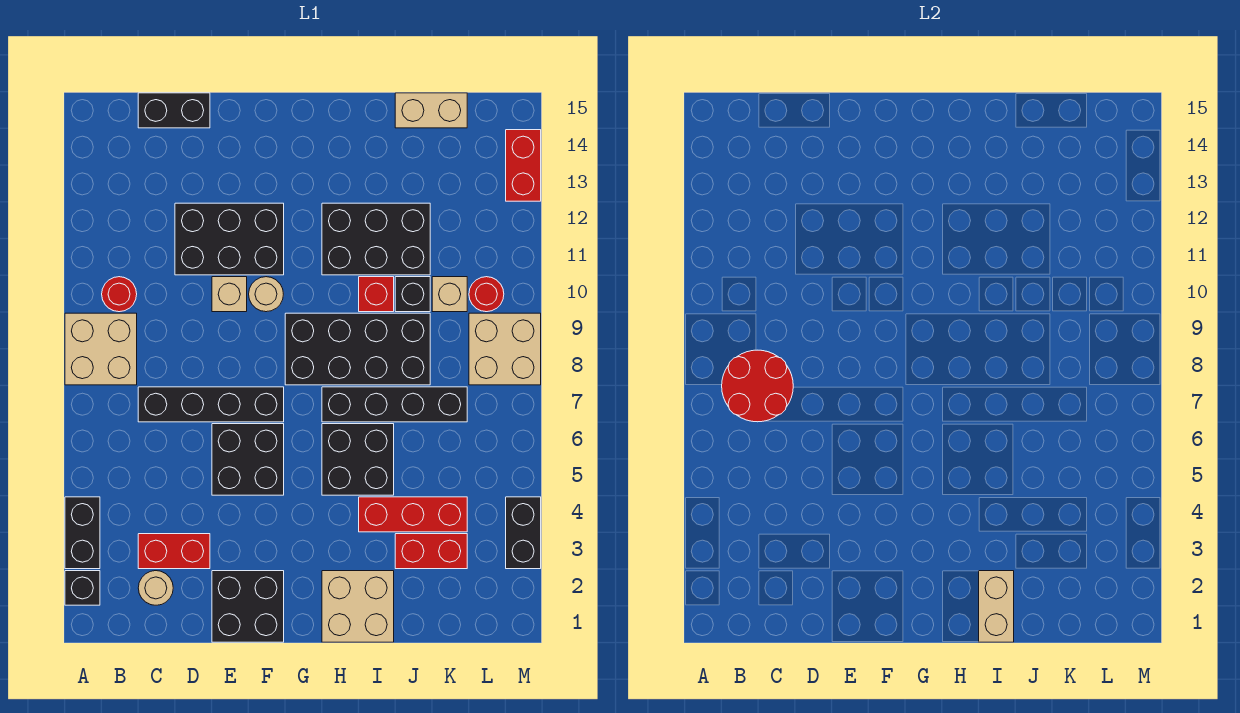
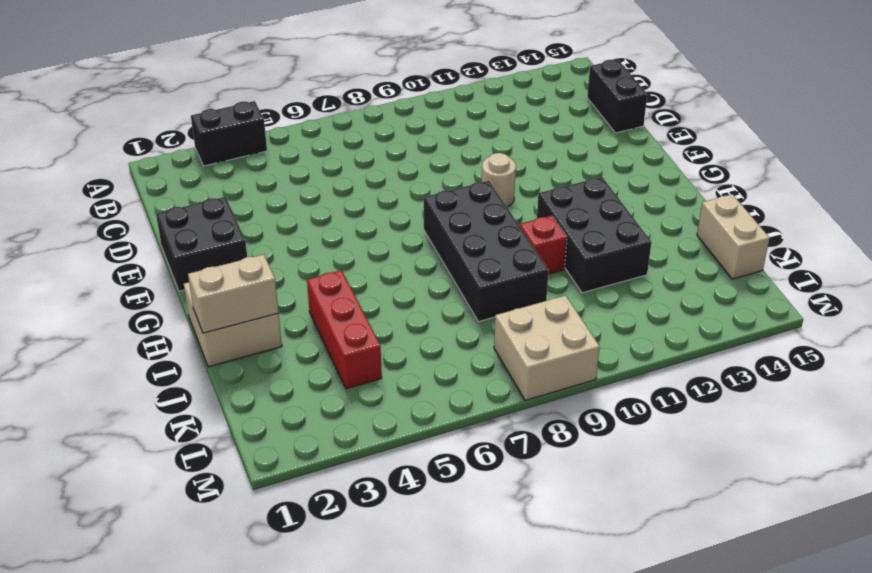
none -> black 1x1 brick [65,571,100,605]
none -> tan 2x2 brick [65,313,137,385]
none -> red 1x1 round brick [102,277,137,312]
none -> tan 1x1 round brick [138,571,173,605]

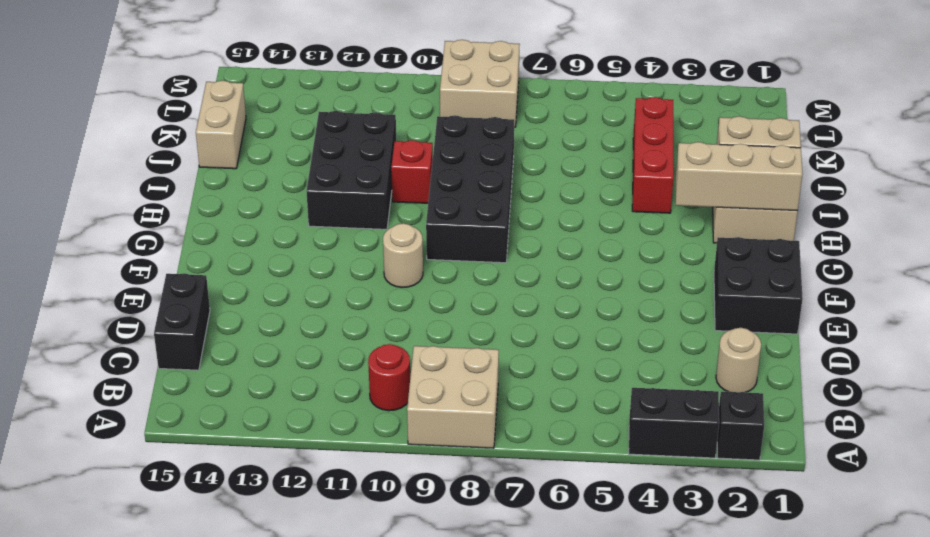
tan 1x3 brick [676,142,802,211] -> none
none -> red 1x2 brick [138,534,210,569]
none -> black 1x4 brick [138,387,284,422]
none -> black 2x3 brick [175,203,284,275]
none -> black 2x2 brick [212,424,284,495]

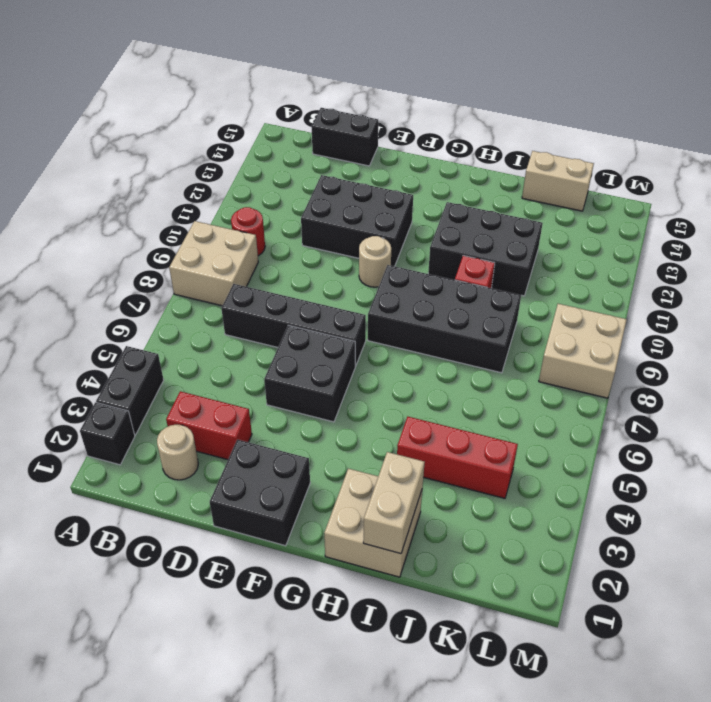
none -> tan 1x1 brick [212,277,247,312]
none -> black 2x2 brick [322,424,394,495]
none -> black 1x4 brick [322,387,467,422]
none -> red 1x2 brick [395,534,467,569]

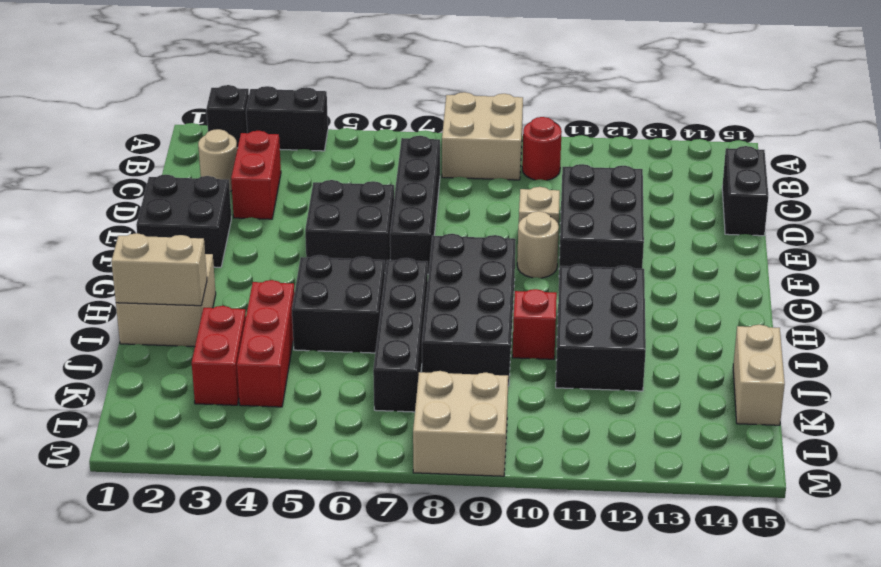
none -> black 1x1 brick [395,277,430,312]
none -> tan 1x1 brick [432,277,467,312]
none -> red 1x1 round brick [469,277,504,312]
none -> black 1x2 brick [506,497,541,569]

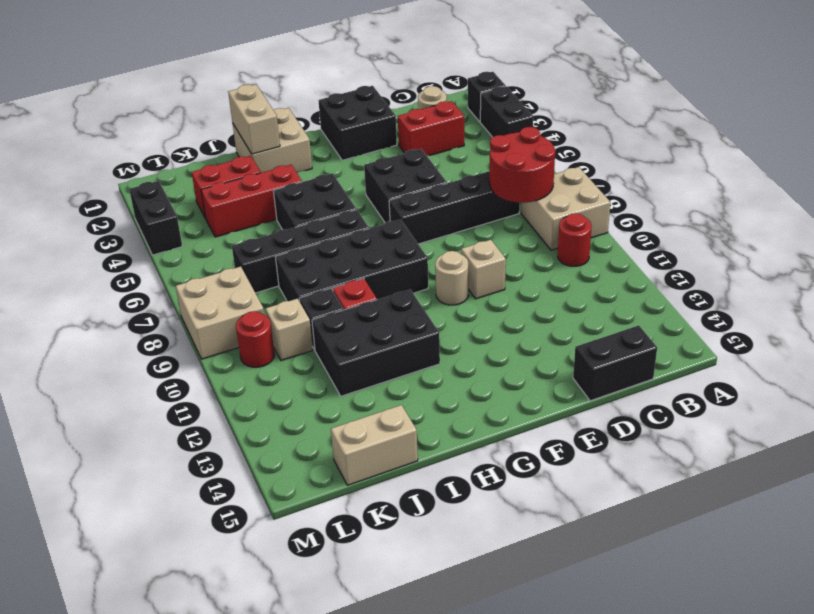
none -> black 2x3 brick [175,203,284,275]
none -> red 1x2 brick [506,130,541,201]

